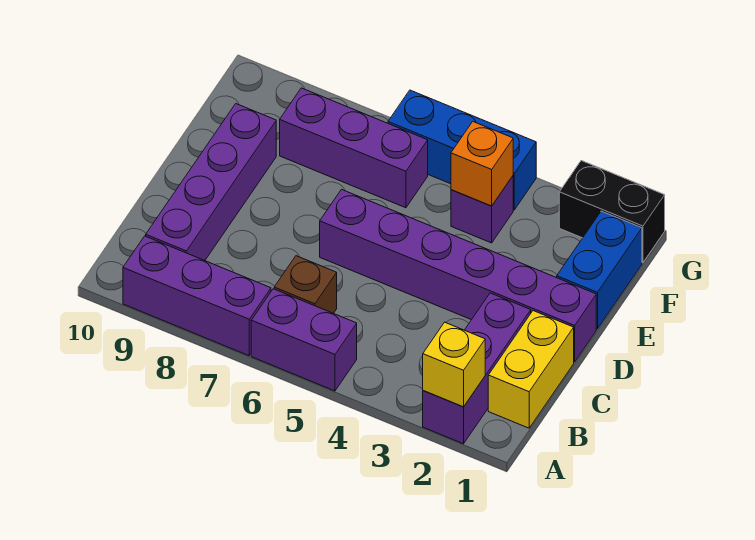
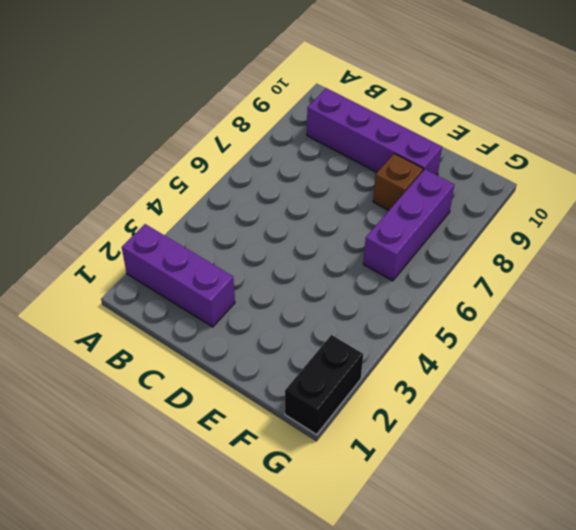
brown 1x1 brick [373,154,423,210] -> brown 1x1 brick moved to [274,256,337,313]
none -> purple 1x2 brick [251,289,357,391]
none -> purple 1x3 brick [123,236,271,356]
none -> yellow 1x2 brick [488,311,574,428]

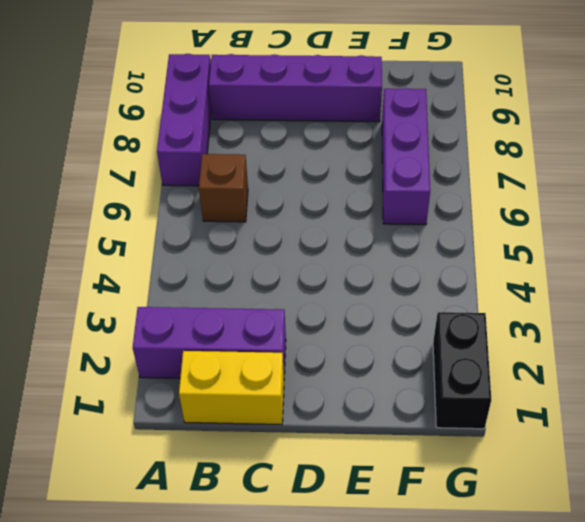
none -> purple 1x2 brick [251,289,357,391]
none -> purple 1x6 brick [320,190,596,362]
none -> blue 1x2 brick [557,211,642,329]

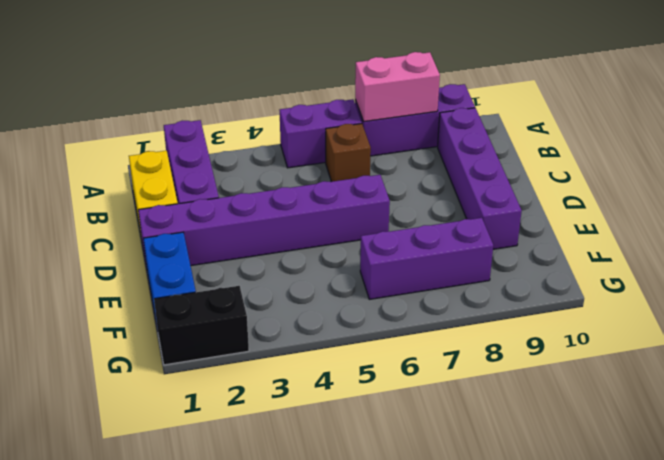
pink 1x2 brick [355,52,440,122] -> none
none -> purple 1x1 brick [451,176,513,243]
none -> blue 1x3 brick [388,90,536,210]
none -> yellow 1x1 brick [423,322,485,407]

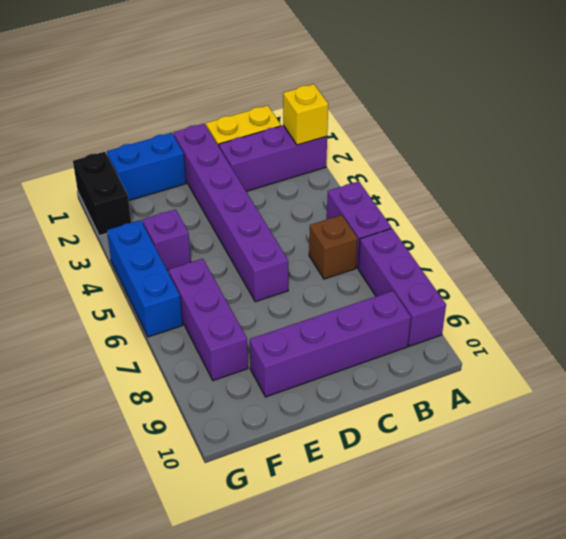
none -> orange 1x1 brick [451,122,513,206]

